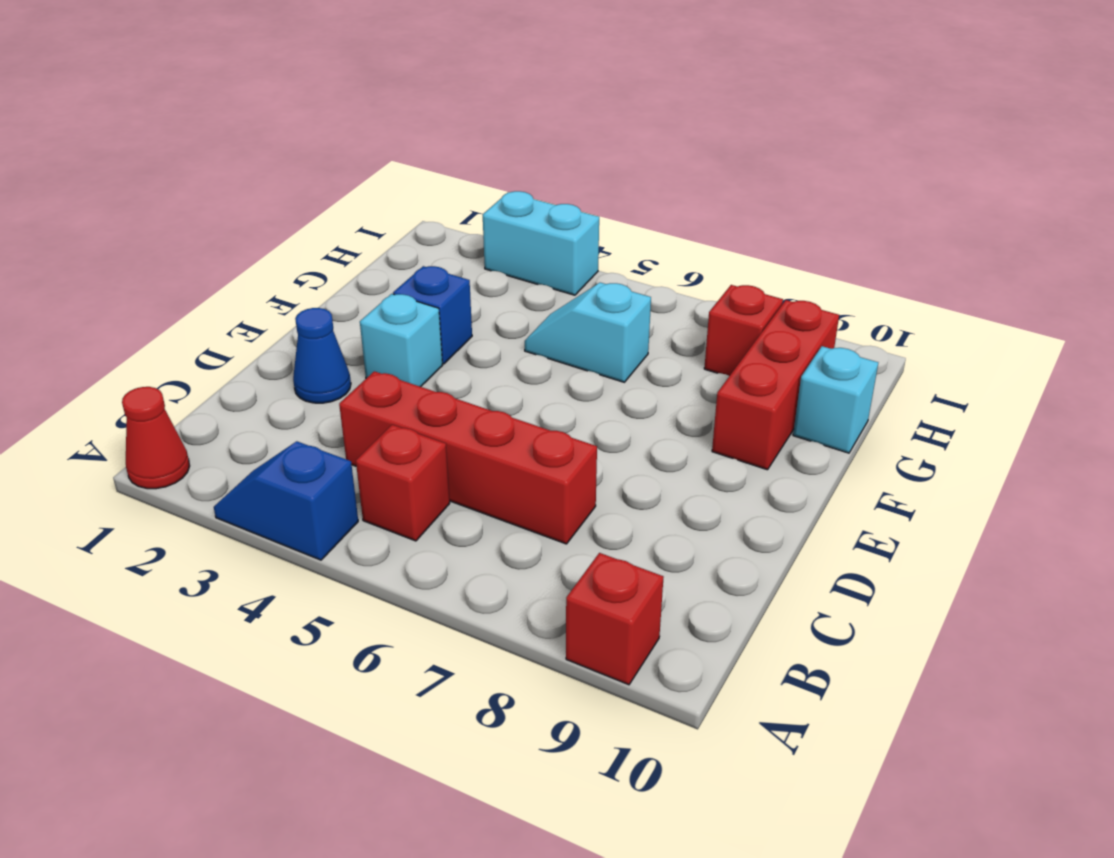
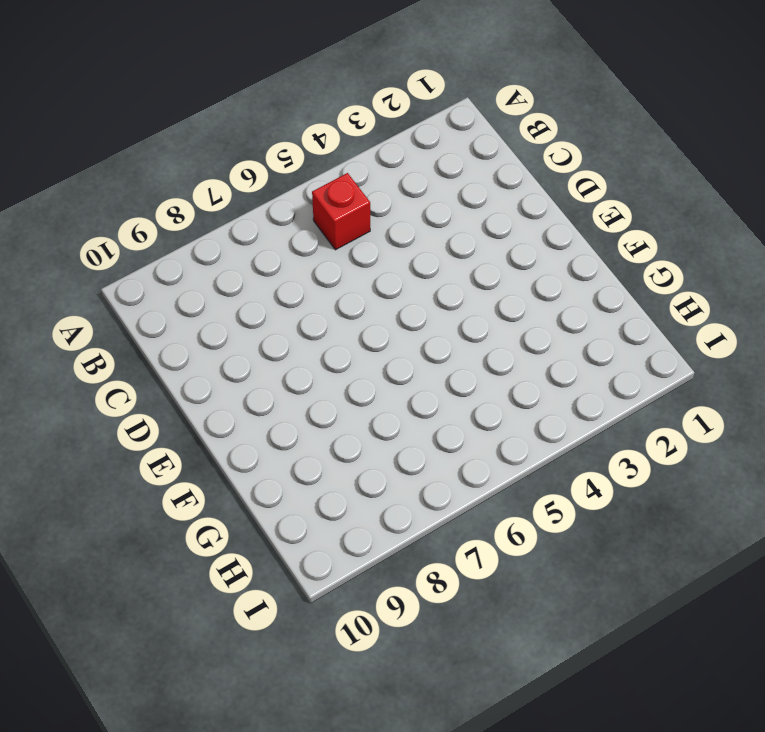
none -> red 1x1 cone [122,387,190,489]
none -> blue 1x2 slope [214,441,358,560]
none -> red 1x1 brick [566,553,664,685]

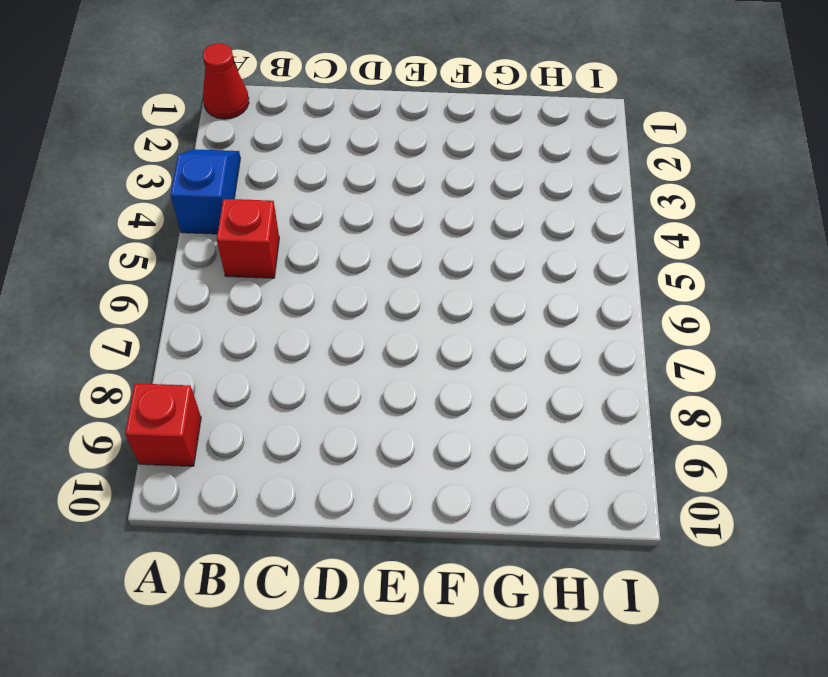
none -> red 1x4 brick [339,371,597,544]
none -> blue 1x1 cone [293,308,351,403]
none -> cyan 1x1 brick [360,294,443,387]

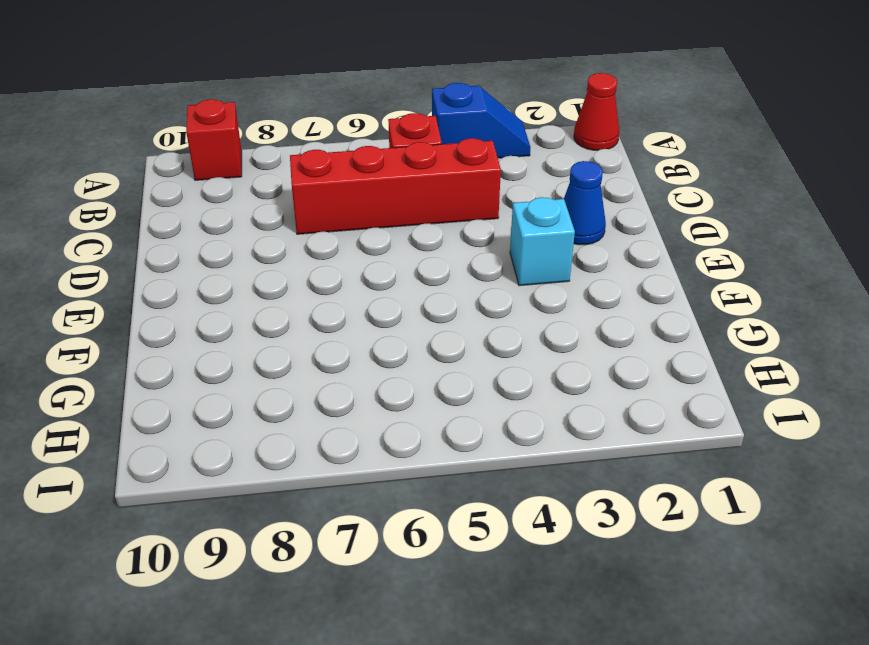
none -> blue 1x1 brick [393,266,472,364]
none -> red 1x3 brick [712,300,839,470]
none -> cyan 1x2 slope [525,283,651,382]

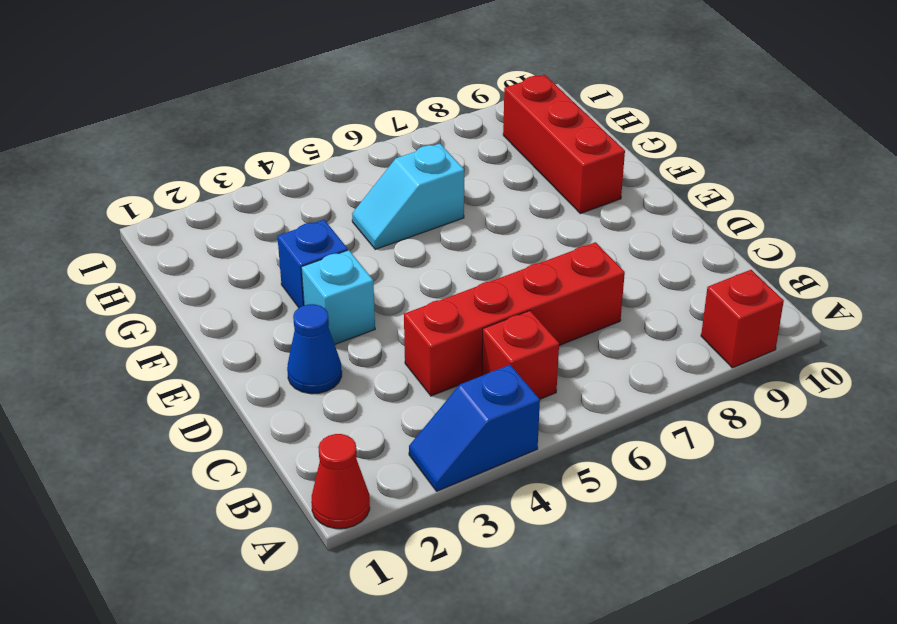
none -> cyan 1x1 brick [793,346,878,453]
none -> red 1x1 brick [704,285,783,376]
none -> cyan 1x2 brick [483,191,599,295]

